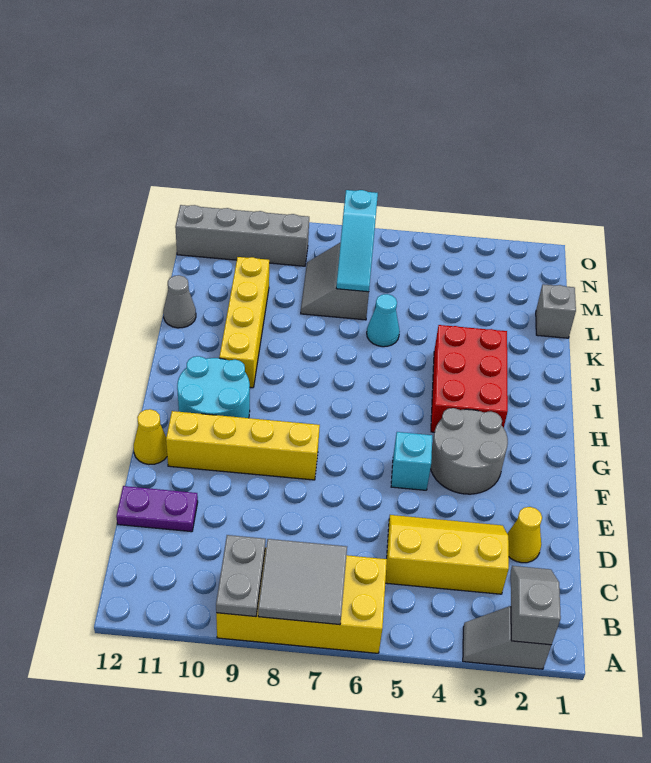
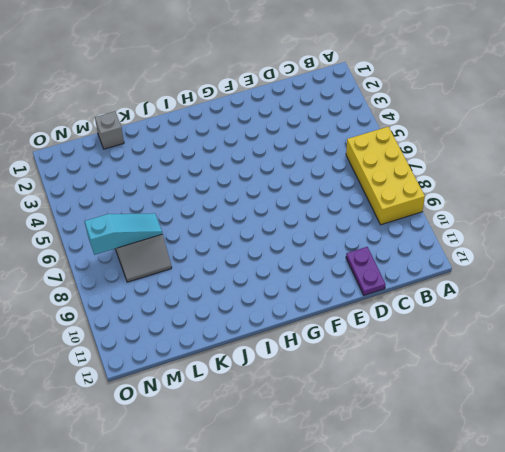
none -> grey 1x2 slope [463,606,551,669]
none -> yellow 2x3 slope [385,515,509,594]
none -> yellow 1x1 cone [507,507,542,563]

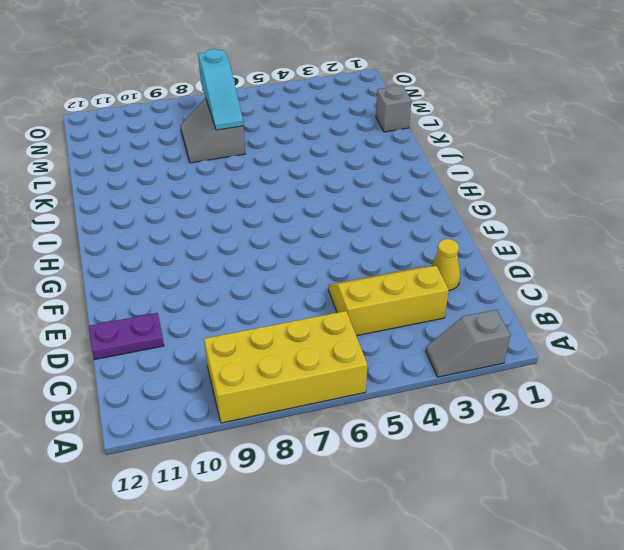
none -> grey 2x2 round brick [431,408,508,494]
none -> cyan 1x1 brick [391,432,432,490]
none -> yellow 1x4 brick [166,411,320,480]

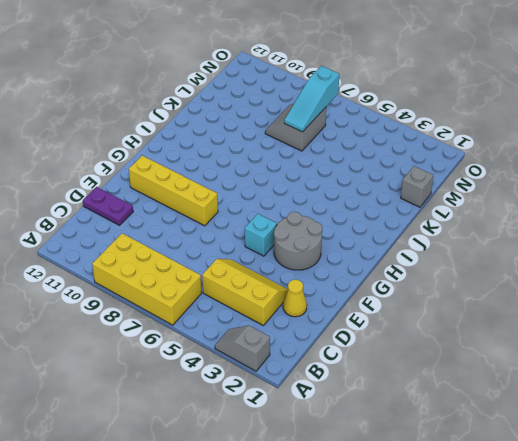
none -> yellow 1x1 cone [134,409,167,464]
none -> cyan 2x2 round brick [177,356,250,418]
none -> red 2x3 brick [431,325,508,432]

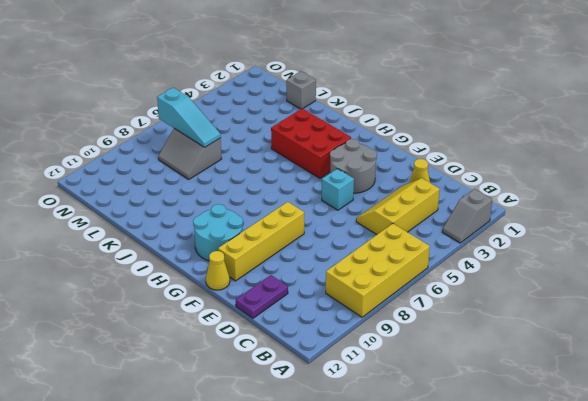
none -> yellow 1x4 brick [219,257,269,388]
none -> cyan 1x1 cone [367,294,400,347]
none -> grey 1x1 cone [163,275,196,328]

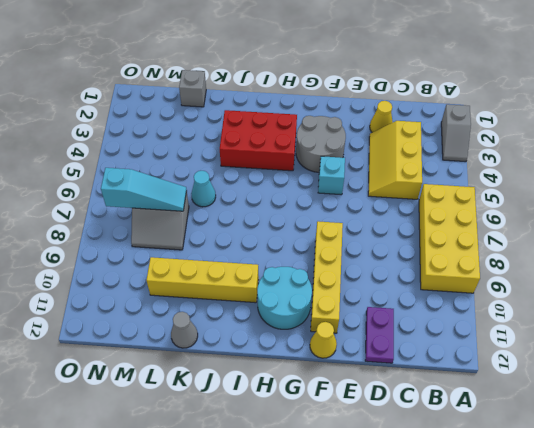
none -> grey 1x4 brick [175,205,309,266]
none -> grey 1x2 slope [511,566,561,645]
none -> grey 2x2 tile [258,539,347,625]

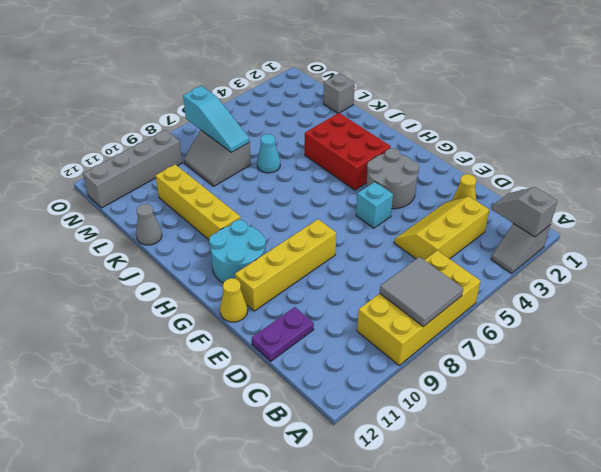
none -> grey 1x2 plate [216,535,266,617]

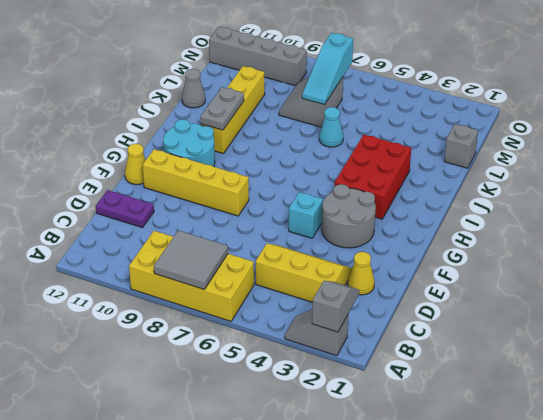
grey 1x2 plate [200,87,244,130] -> grey 1x2 plate moved to [216,535,266,617]

